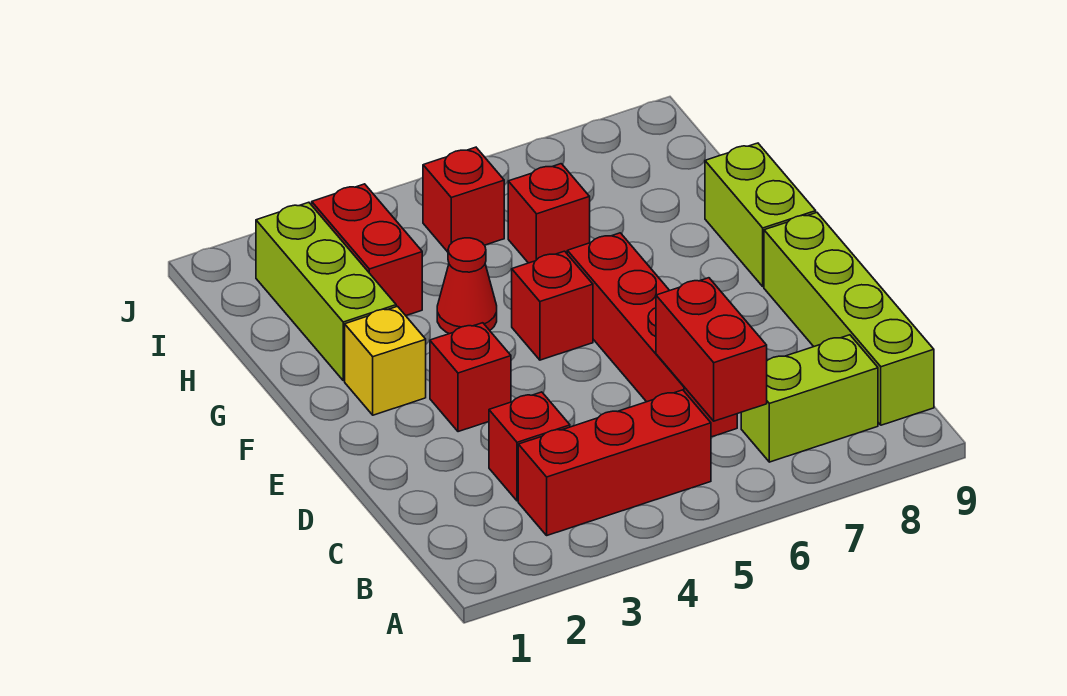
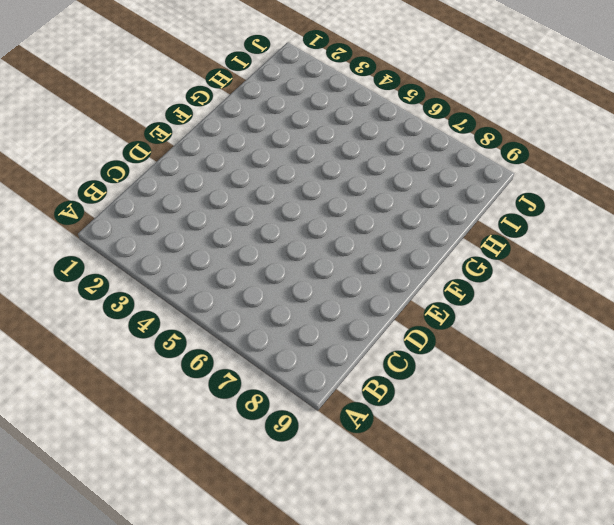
none -> red 1x3 brick [518,390,711,535]
none -> lime 1x2 brick [741,335,878,462]
none -> lime 1x4 brick [764,213,934,425]

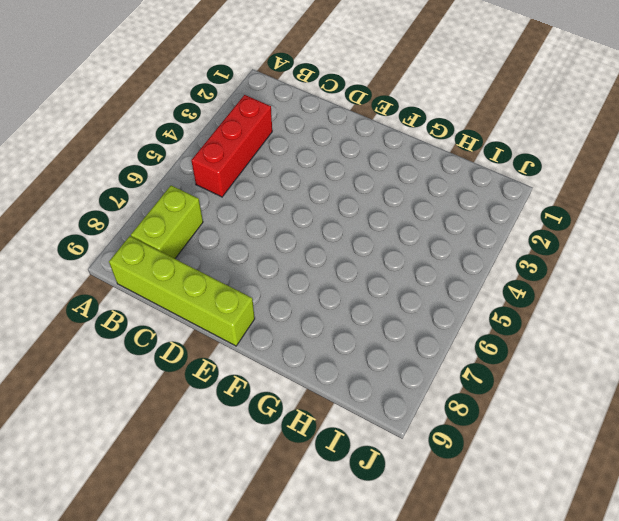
none -> red 1x1 brick [489,392,570,501]
none -> red 1x4 brick [567,233,737,437]
none -> red 1x1 brick [430,323,511,432]

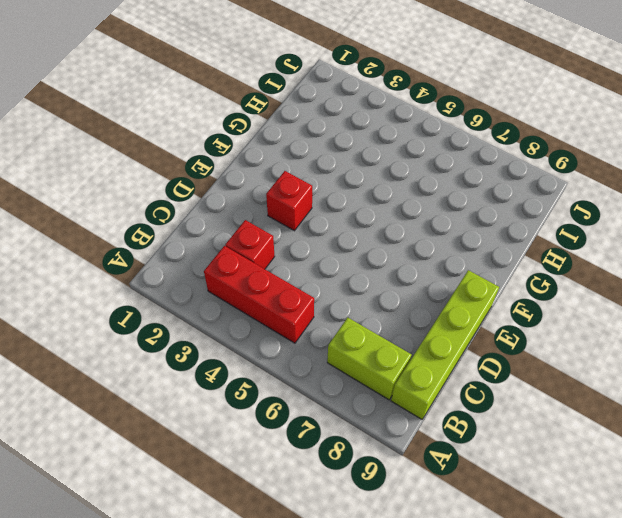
none -> red 1x4 brick [567,233,737,437]
none -> yellow 1x1 brick [345,306,426,415]
none -> red 1x1 brick [512,251,593,360]

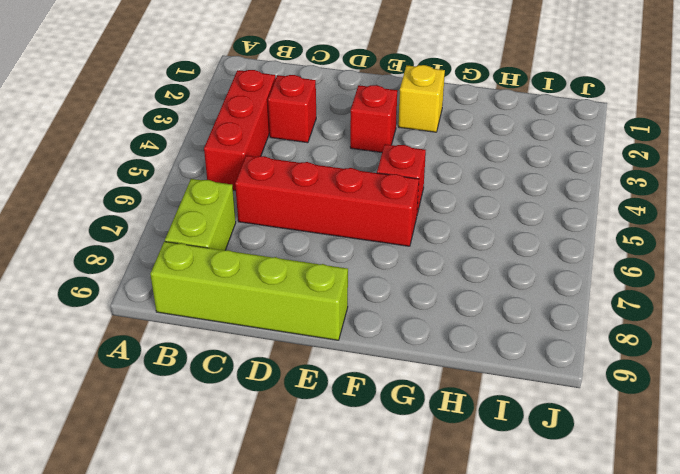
none -> lime 1x2 brick [705,143,816,287]
none -> lime 1x3 brick [256,202,396,381]
none -> red 1x1 cone [437,238,497,334]

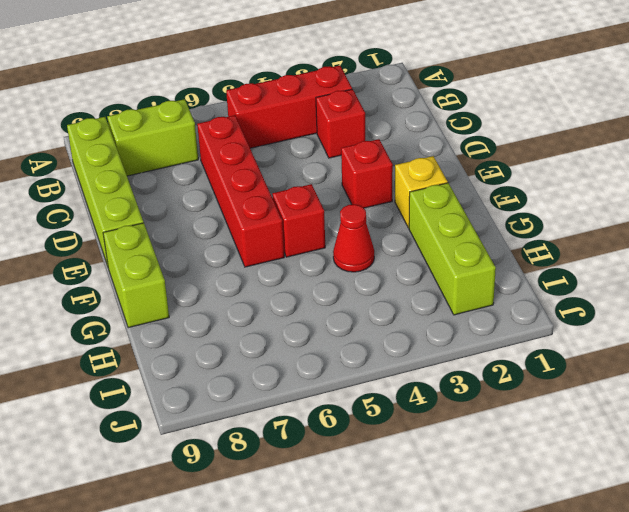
none -> red 1x2 brick [312,184,422,316]
none -> red 1x1 brick [508,164,590,263]
none -> red 1x1 brick [423,147,504,252]

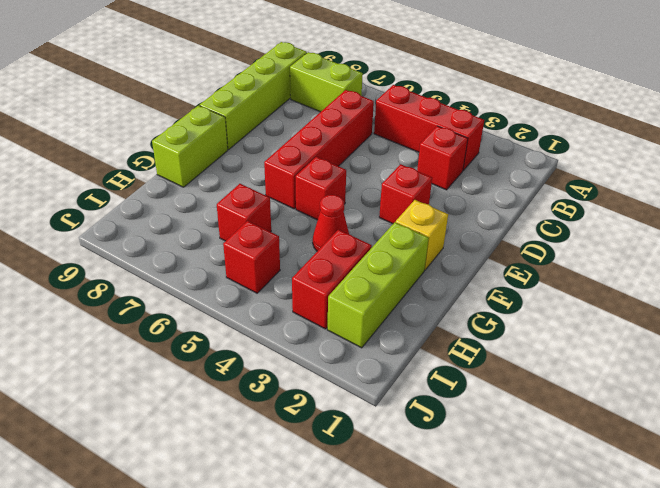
none -> red 1x2 brick [656,278,767,421]

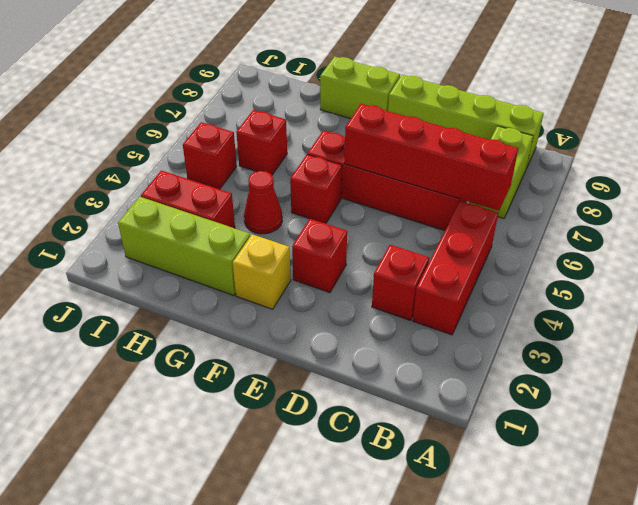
red 1x4 brick [344,104,518,211] -> red 1x2 brick [656,278,767,421]

